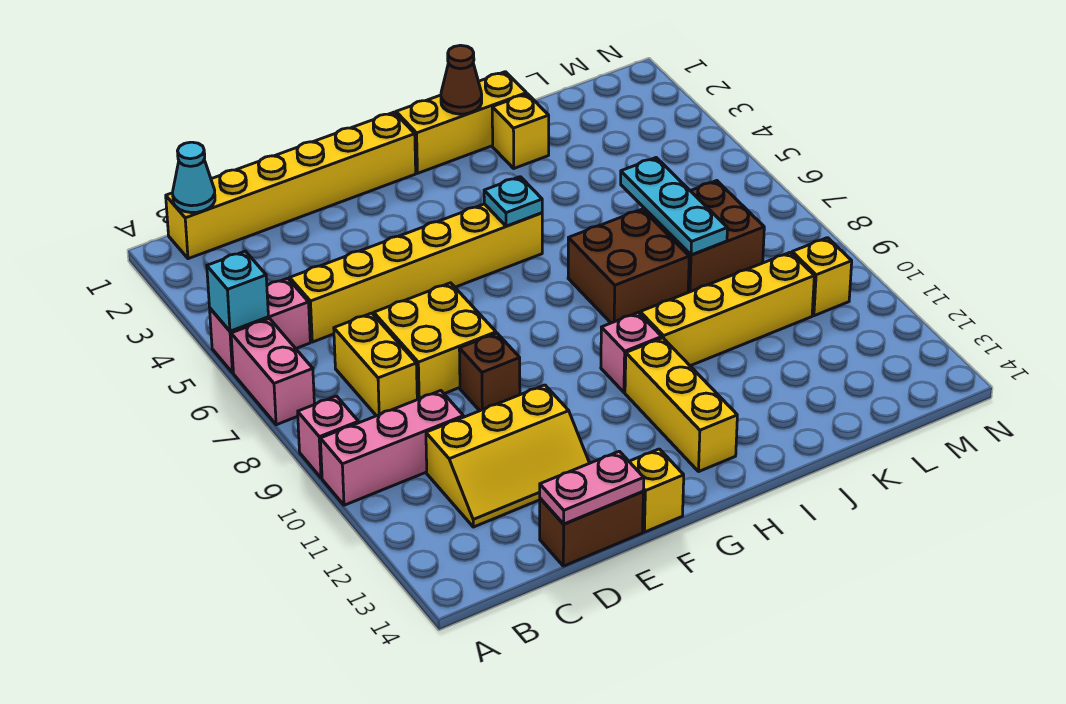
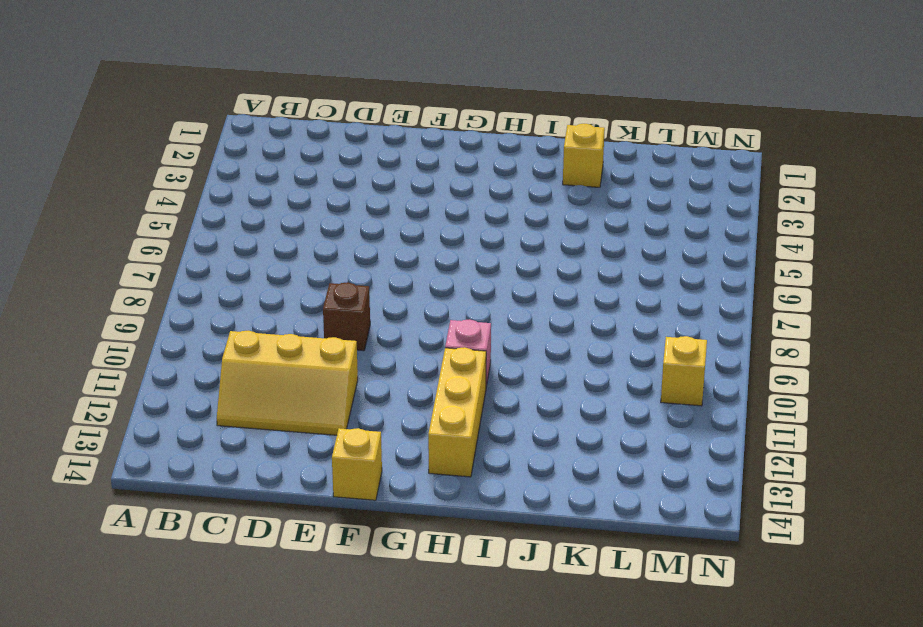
none -> pink 1x2 brick [210,278,310,373]
none -> pink 1x2 brick [231,319,314,425]
none -> pink 1x1 brick [298,396,359,478]

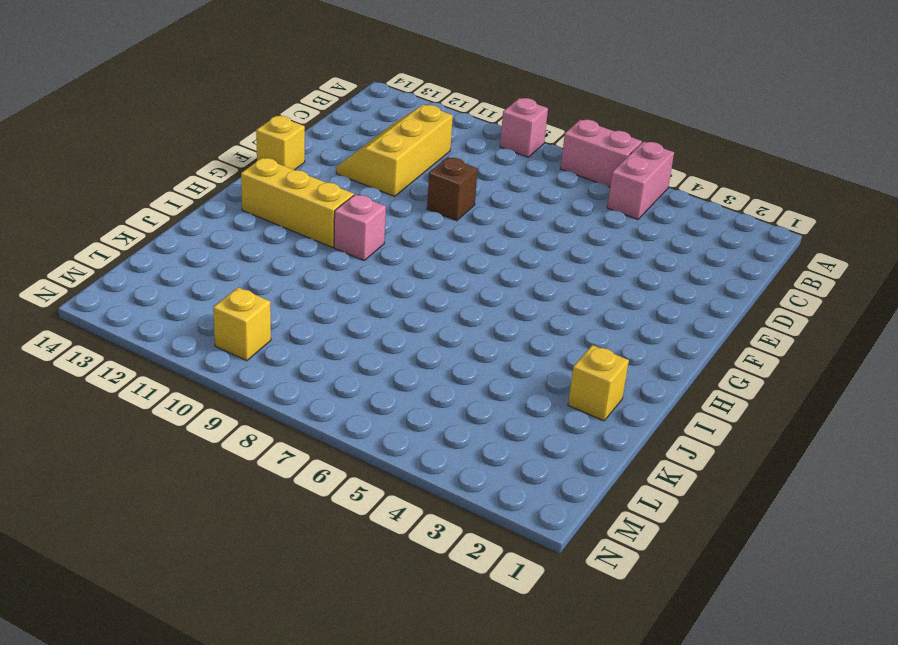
none -> pink 1x3 brick [320,391,464,505]
none -> yellow 1x6 brick [166,112,416,259]
none -> yellow 1x6 brick [290,204,542,342]

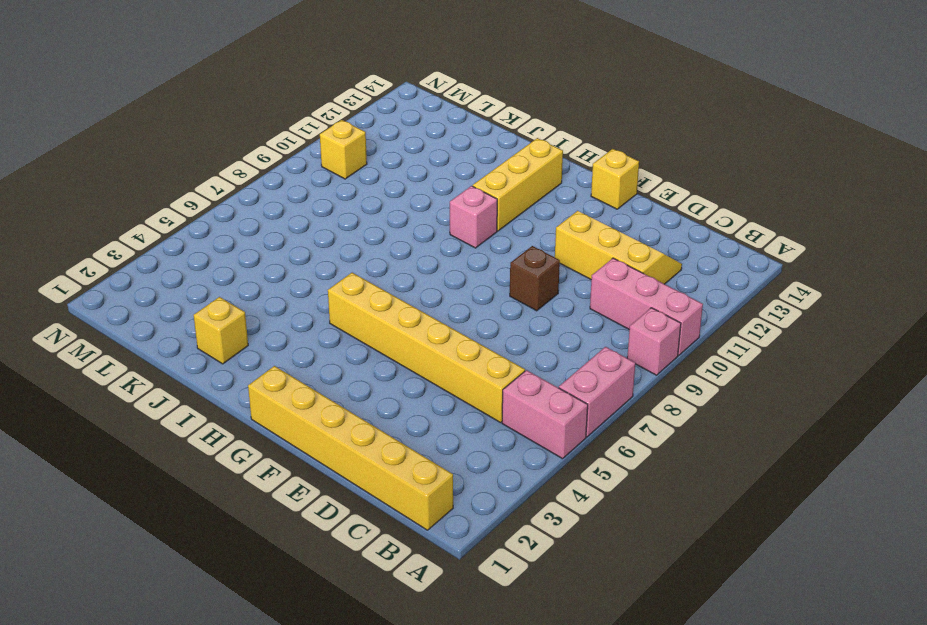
none -> yellow 1x2 brick [334,313,417,416]
none -> yellow 2x2 brick [374,283,496,400]
none -> brown 1x2 brick [540,492,643,566]

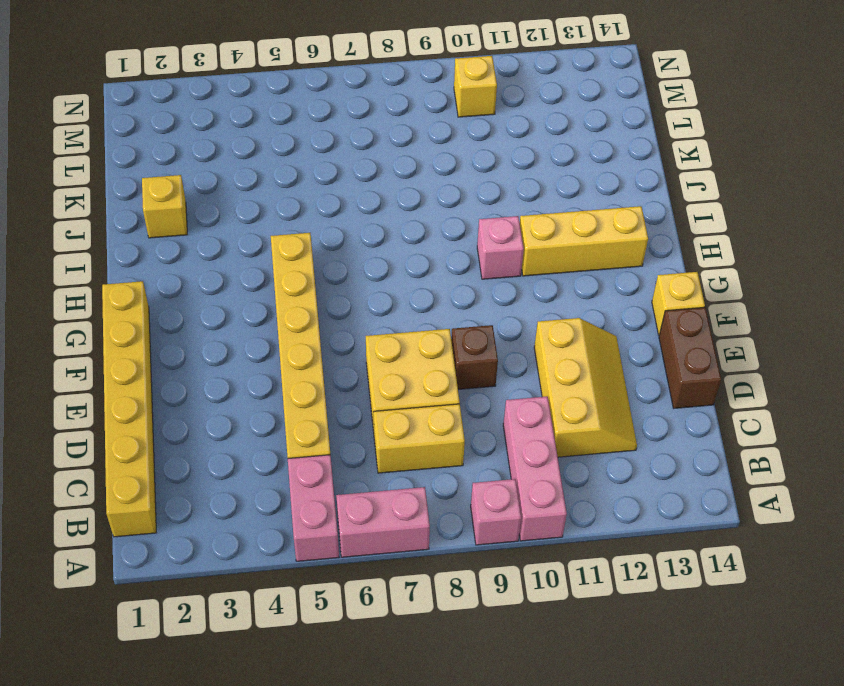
none -> yellow 1x3 brick [396,72,526,173]
none -> brown 2x2 brick [568,209,689,323]
none -> yellow 1x4 brick [640,252,814,366]

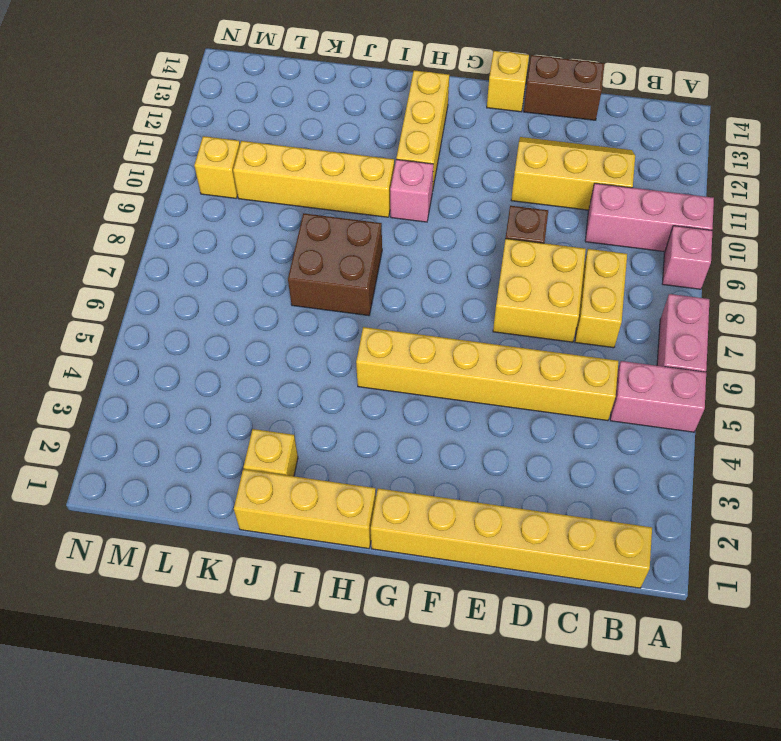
none -> brown 2x2 brick [644,181,764,293]
none -> cyan 1x1 brick [207,251,268,331]
none -> cyan 1x1 cone [173,142,215,213]

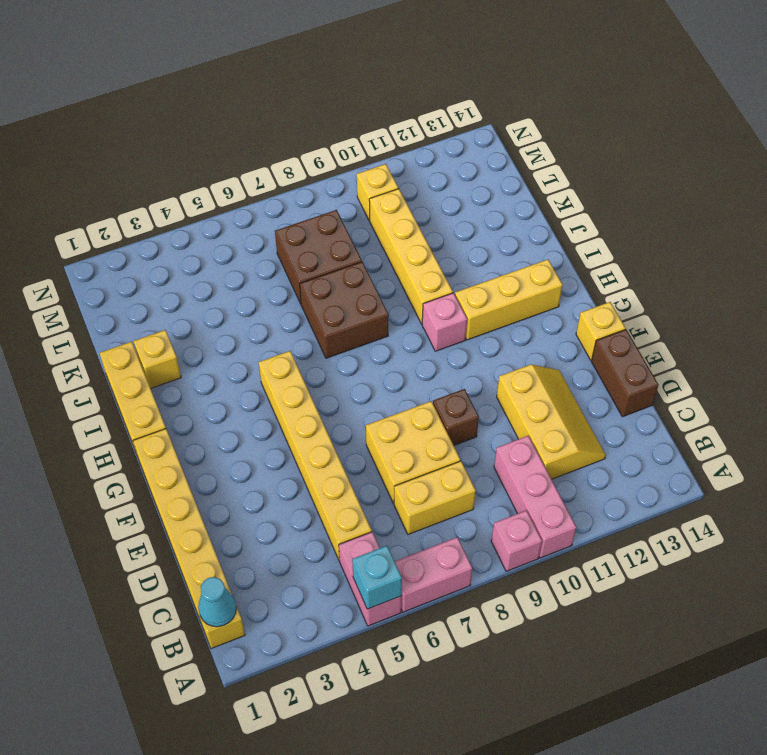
none -> pink 1x2 plate [540,451,644,524]
none -> cyan 1x1 plate [484,177,542,226]
none -> brown 1x1 cone [441,45,482,114]

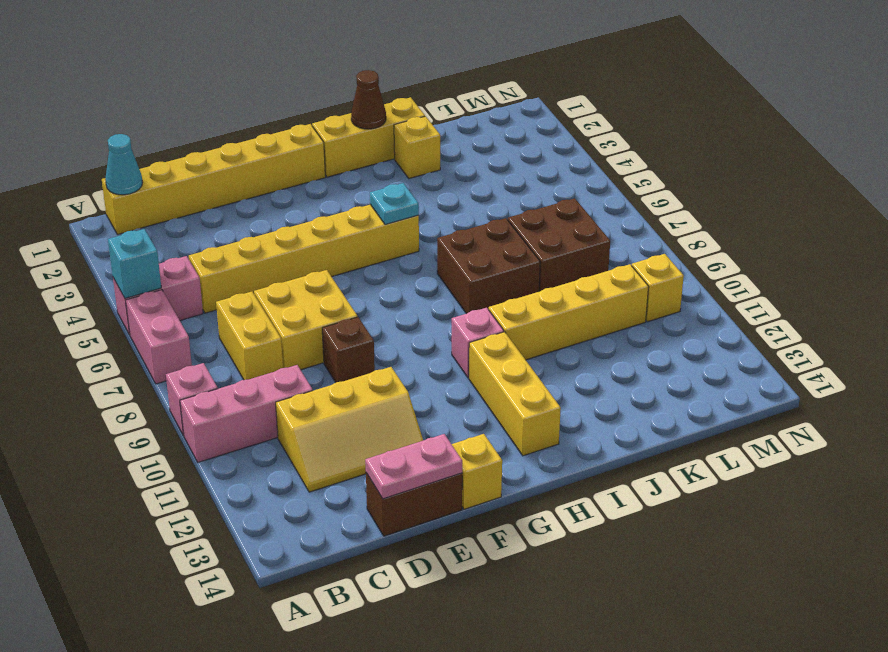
none -> cyan 1x3 plate [621,158,727,255]

